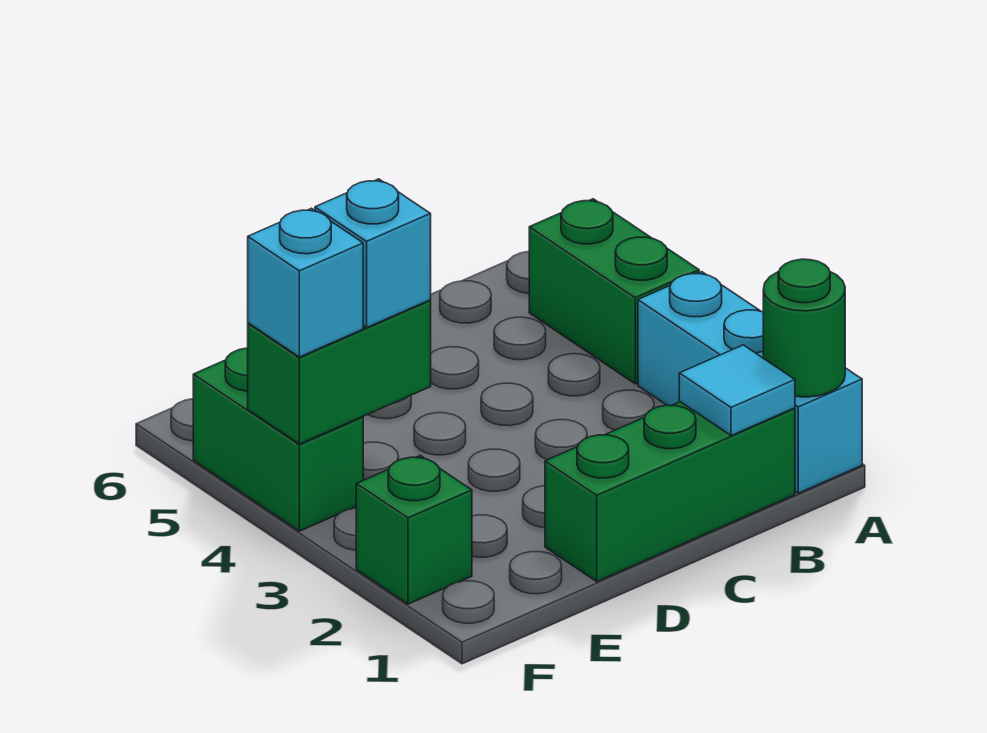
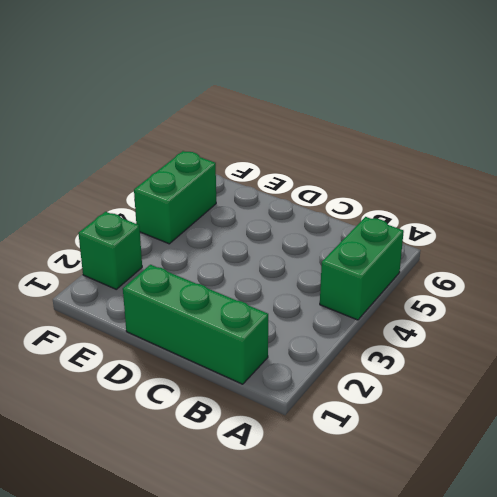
none -> cyan 1x3 brick [638,272,862,493]
none -> green 1x1 round brick [763,259,845,397]

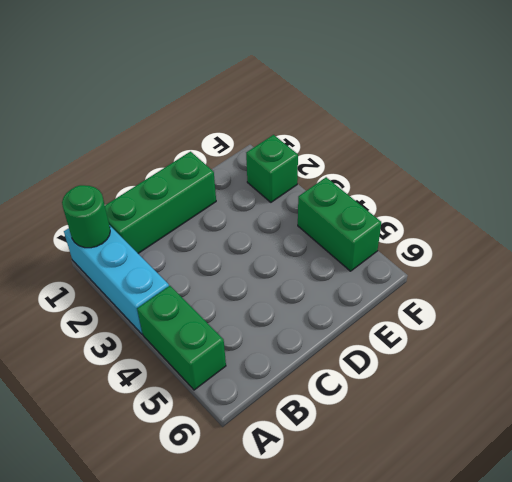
none -> cyan 1x1 tile [679,345,795,436]
none -> green 1x2 brick [248,300,431,444]

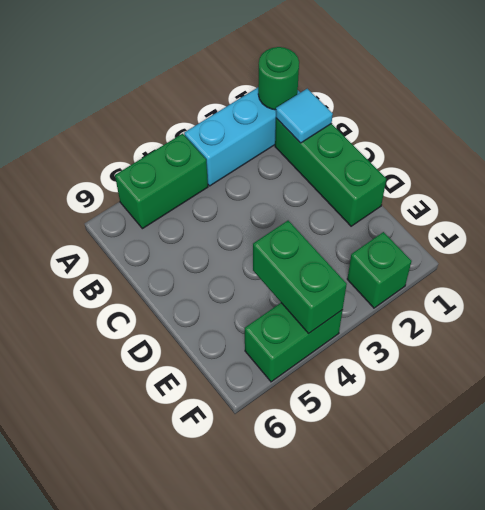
none -> cyan 1x1 brick [315,179,431,328]
none -> cyan 1x1 brick [248,208,363,357]

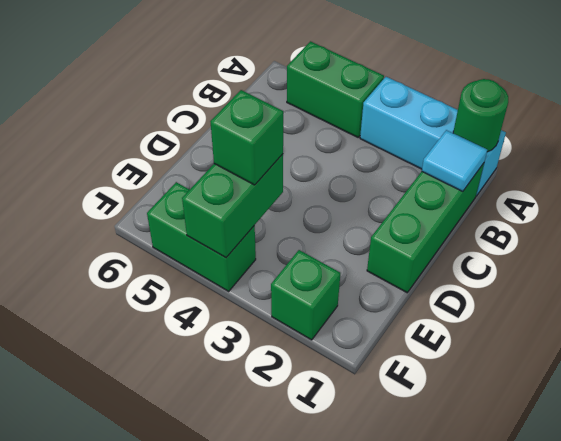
green 1x1 brick [210,90,283,185] -> cyan 1x1 brick [315,179,431,328]
none -> cyan 1x1 brick [248,208,363,357]

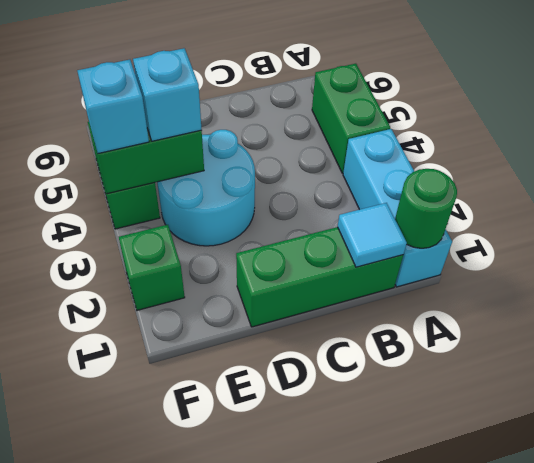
cyan 2x2 round brick [157,130,255,246] -> none

